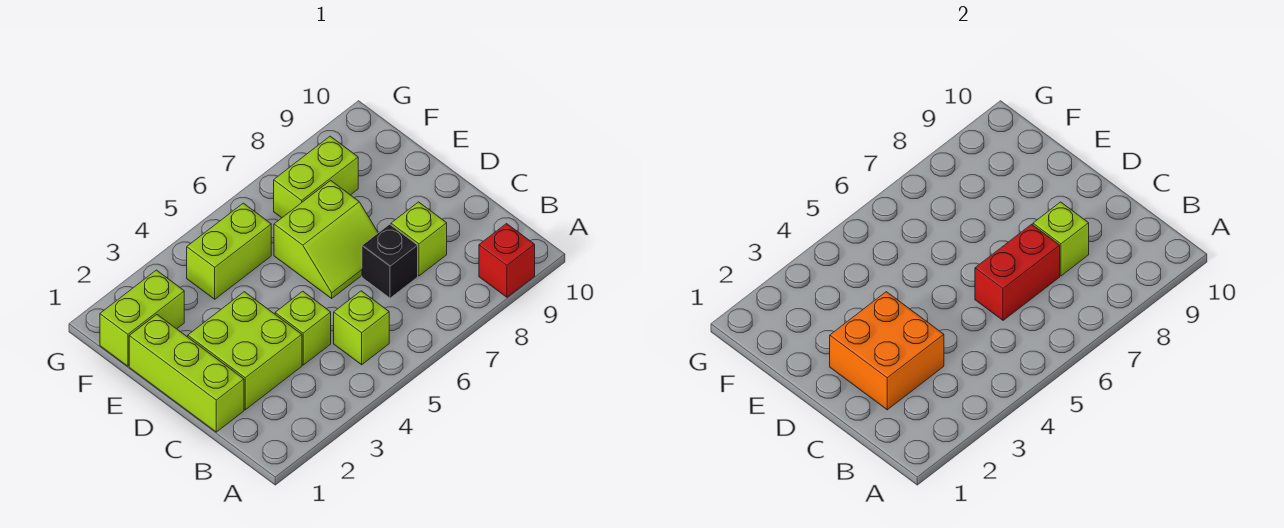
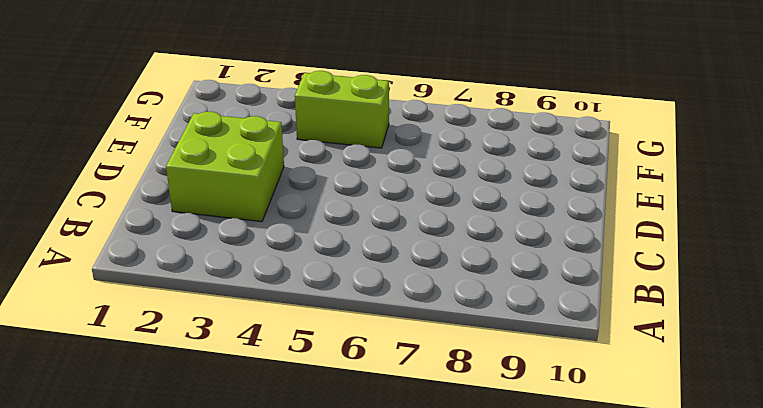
none -> red 1x1 brick [479,224,535,297]
none -> lime 1x1 brick [334,291,389,365]
none -> lime 1x3 brick [129,315,244,432]

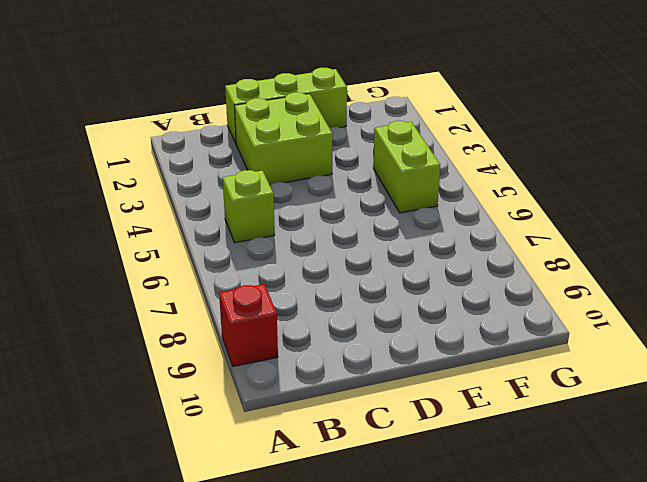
none -> lime 1x1 brick [275,291,331,365]
none -> black 1x1 brick [362,224,418,298]
none -> lime 1x1 brick [391,202,447,276]

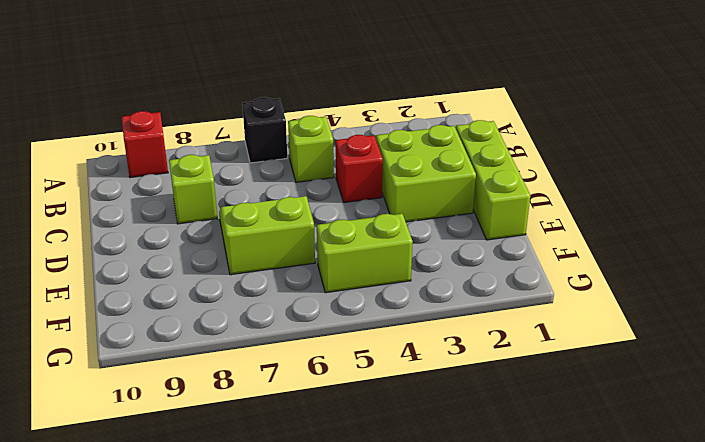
black 1x1 brick [242,97,287,163] -> black 1x1 brick moved to [362,224,418,298]
red 1x1 brick [336,135,383,203] -> lime 1x1 brick [275,291,331,365]
none -> lime 1x2 brick [100,270,184,366]
none -> lime 1x2 brick [274,136,358,218]
none -> orange 2x2 brick [830,292,944,410]

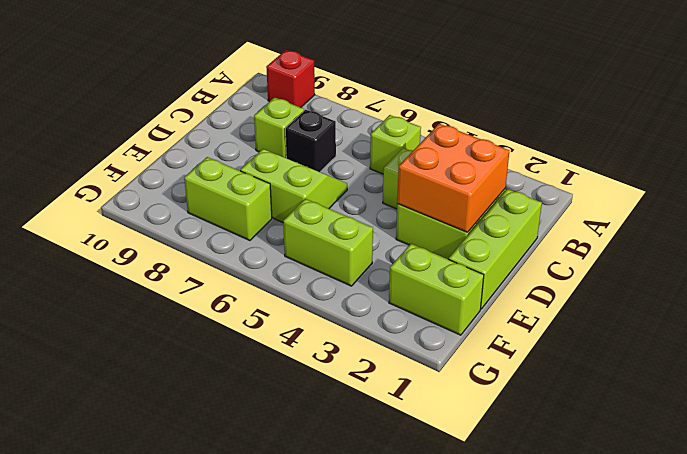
none -> red 1x2 brick [975,224,1060,320]
none -> lime 1x1 brick [1033,202,1089,276]

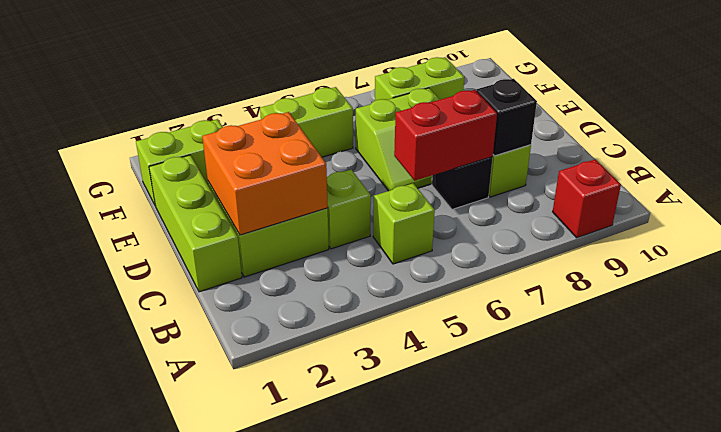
black 1x1 brick [477,79,537,156] -> lime 1x1 brick [1033,202,1089,276]

